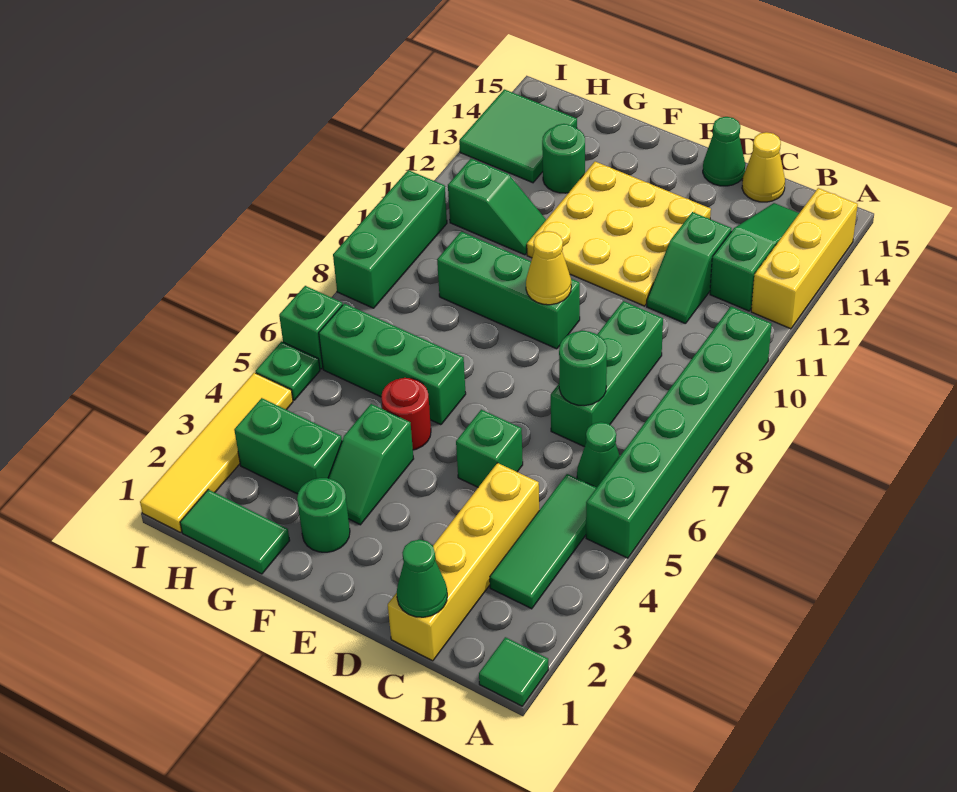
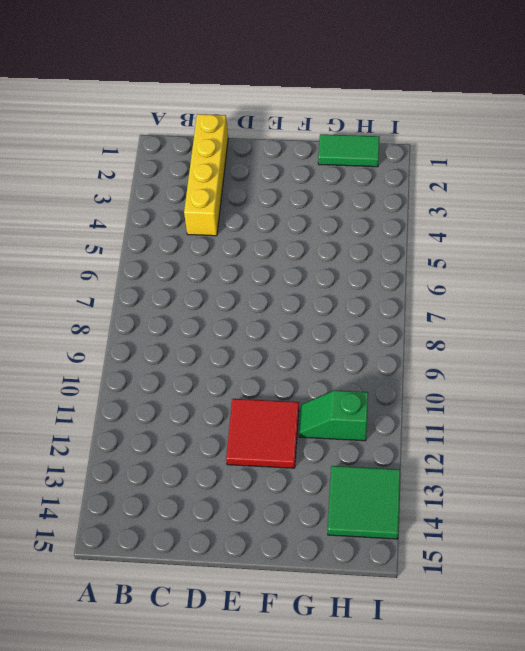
red 2x2 tile [226,399,299,468] -> yellow 3x3 plate [527,162,711,306]
none -> green 1x1 tile [479,637,548,706]
none -> green 1x6 brick [586,306,772,558]
none -> yellow 1x3 brick [751,188,858,329]
none -> green 1x3 tile [490,474,597,609]

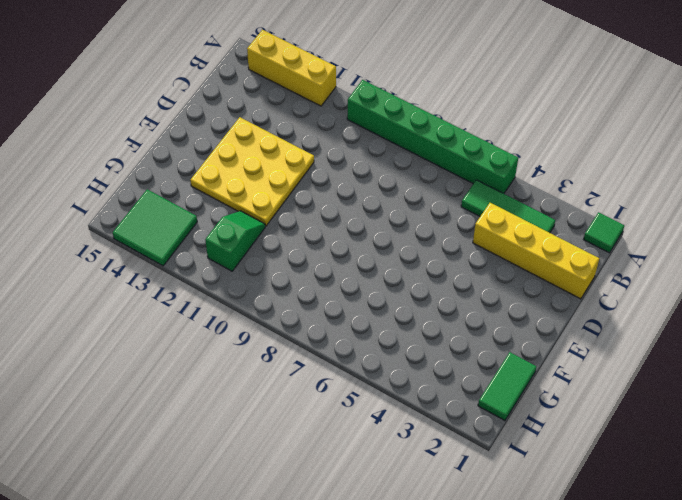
none -> green 1x1 cone [577,422,620,487]
none -> green 1x3 slope [710,203,799,311]
none -> green 1x3 brick [551,301,663,447]
none -> green 1x2 slope [647,212,732,324]

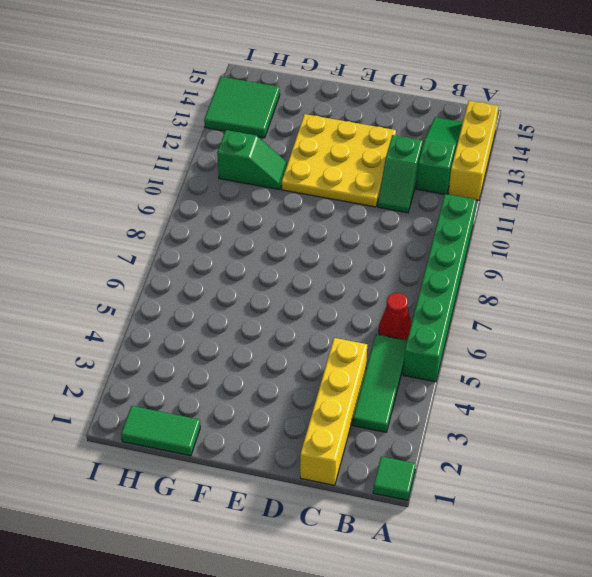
red 1x1 cone [379,293,411,340] -> green 1x1 cone [577,422,620,487]
none -> green 1x3 brick [551,301,663,447]
none -> yellow 1x1 cone [742,132,785,202]
none -> green 1x1 brick [456,410,523,487]
none -> green 1x1 cone [703,117,745,186]

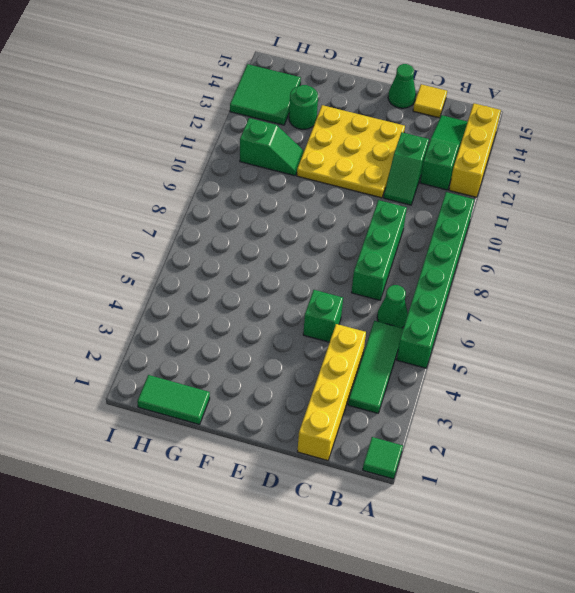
yellow 1x1 tile [413,84,447,118] -> yellow 1x1 cone [742,132,785,202]
none -> green 1x3 brick [437,232,580,349]
none -> green 1x1 round brick [297,478,350,552]
none -> green 1x2 slope [328,404,414,525]
none -> red 1x1 round brick [381,378,431,450]

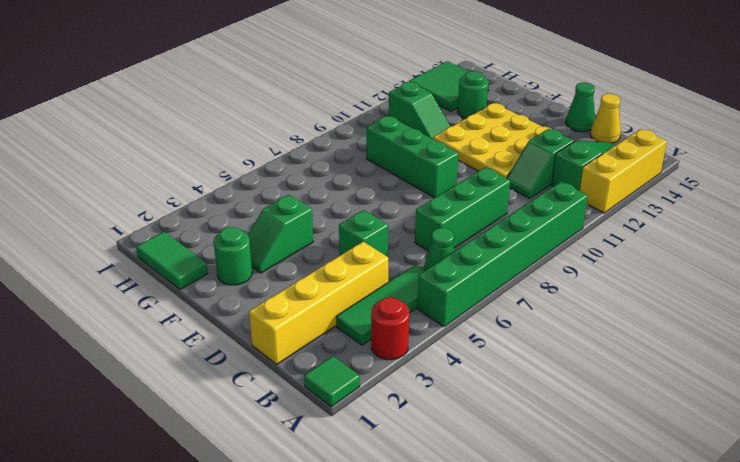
red 1x1 round brick [371,298,409,360] -> red 1x1 round brick moved to [381,378,431,450]
none -> green 1x3 brick [319,303,466,425]
none -> green 1x2 brick [234,398,342,494]
none -> yellow 1x4 tile [140,373,293,532]
none -> green 1x1 plate [255,342,320,400]

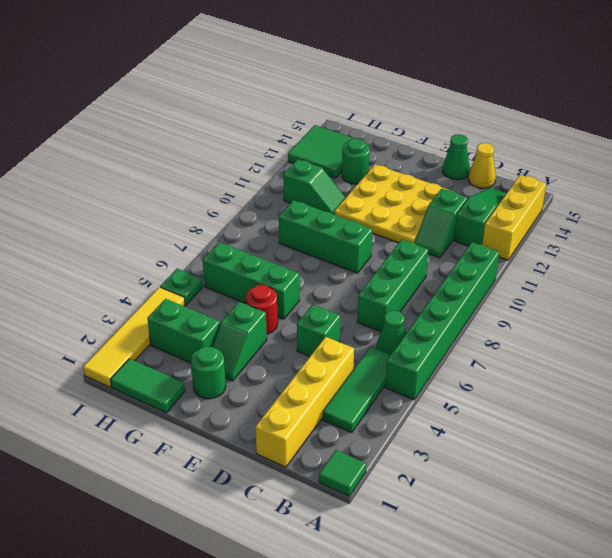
none -> green 1x1 brick [279,286,343,369]
none -> green 1x3 brick [333,170,447,308]
none -> green 1x1 cone [397,540,447,617]
none -> green 1x1 round brick [559,331,607,406]

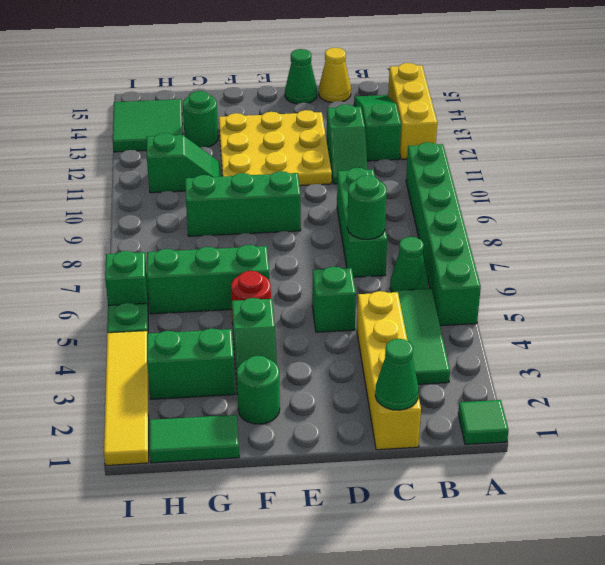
none -> green 1x3 brick [333,170,447,308]
none -> yellow 1x1 cone [526,231,571,305]

